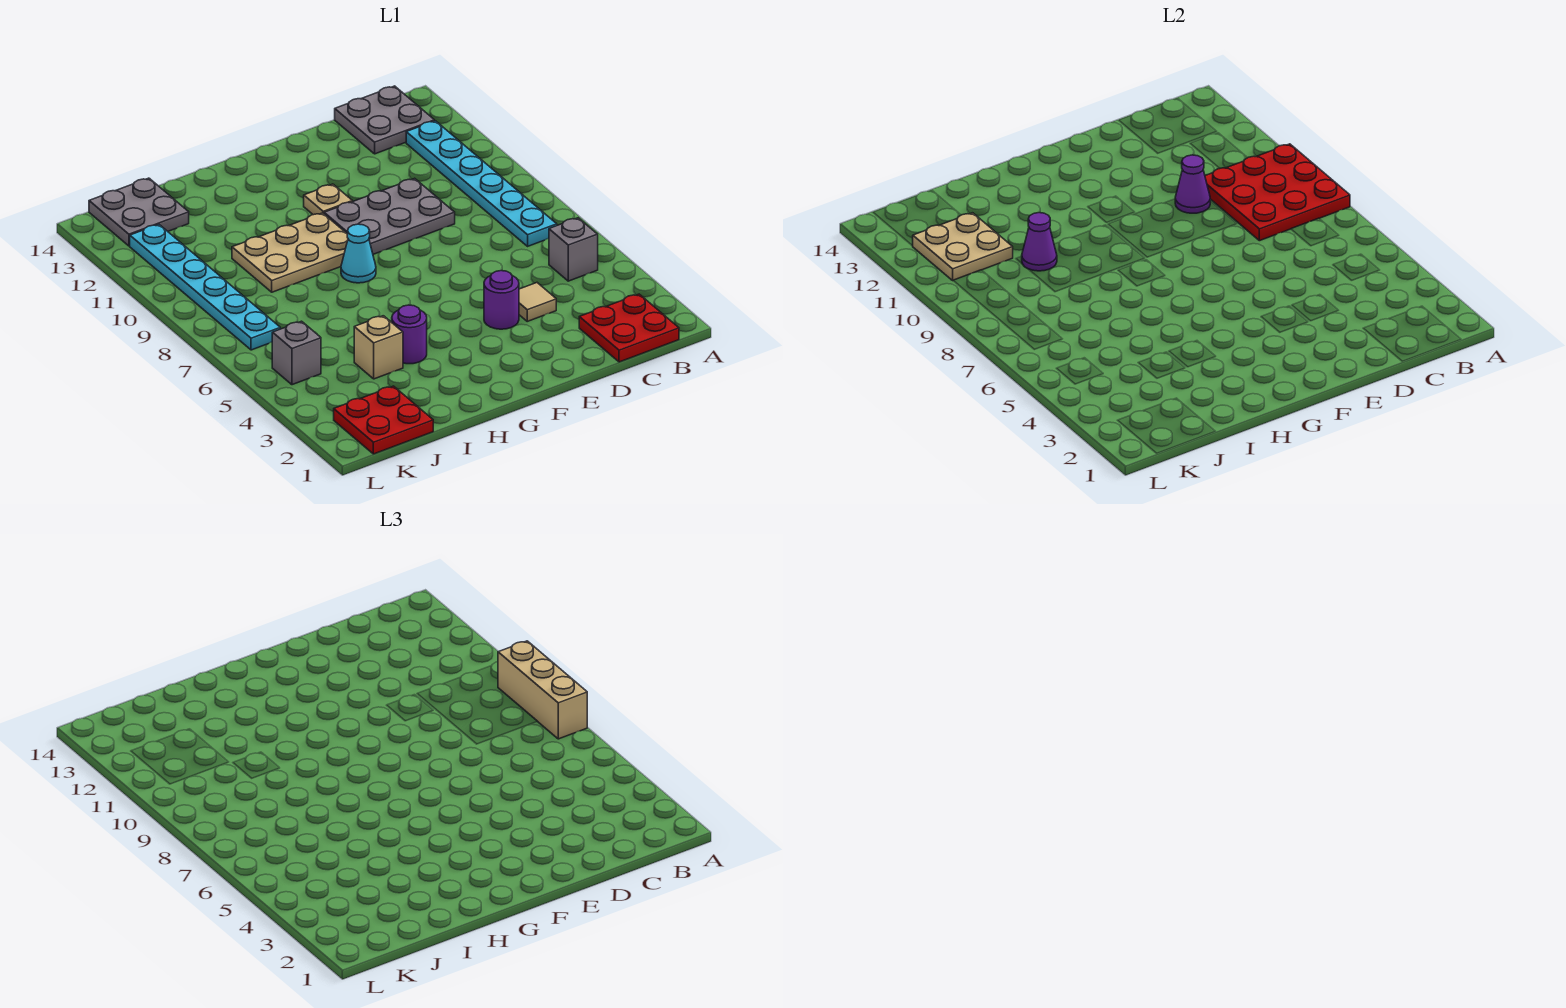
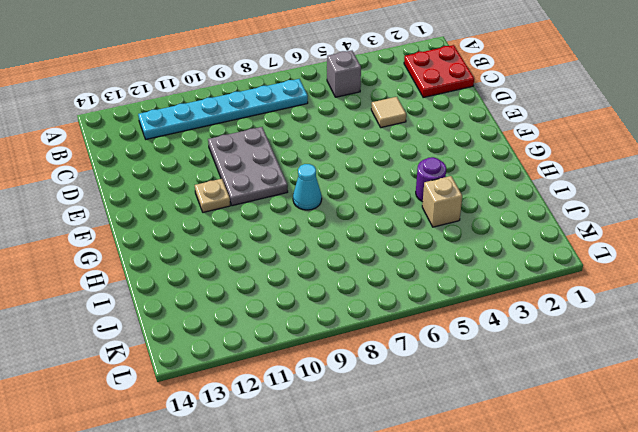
none -> grey 2x2 plate [335,86,434,154]
none -> purple 1x1 round brick [484,271,519,329]
none -> tan 2x3 plate [232,213,348,292]

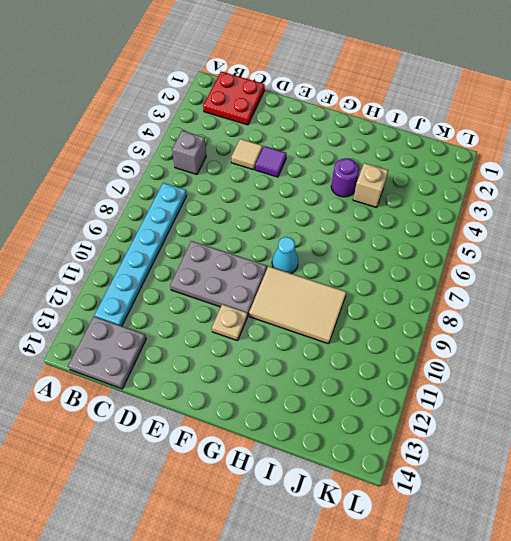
purple 1x1 tile [255,146,286,177] -> purple 1x1 round brick [484,271,519,329]
tan 2x3 tile [249,266,346,344] -> tan 2x3 plate [232,213,348,292]
none -> red 2x2 plate [334,386,433,454]
none -> grey 2x2 plate [89,178,189,246]
none -> grey 1x1 brick [272,321,321,385]

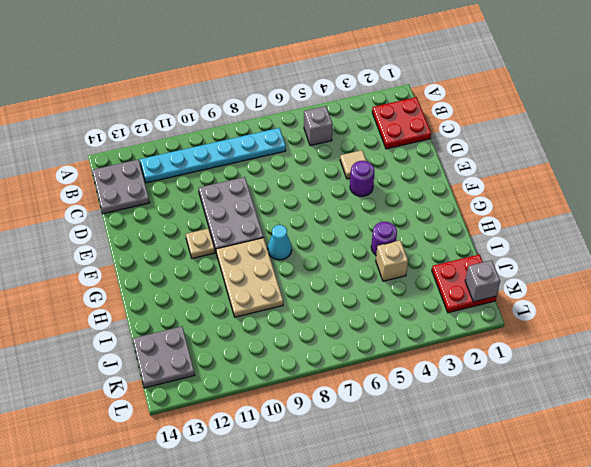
grey 1x1 brick [465,260,500,302] -> grey 1x1 brick moved to [272,321,321,385]
none -> cyan 1x6 plate [130,224,280,350]
none -> red 3x3 plate [1205,144,1350,241]
none -> purple 1x1 cone [1175,155,1210,213]

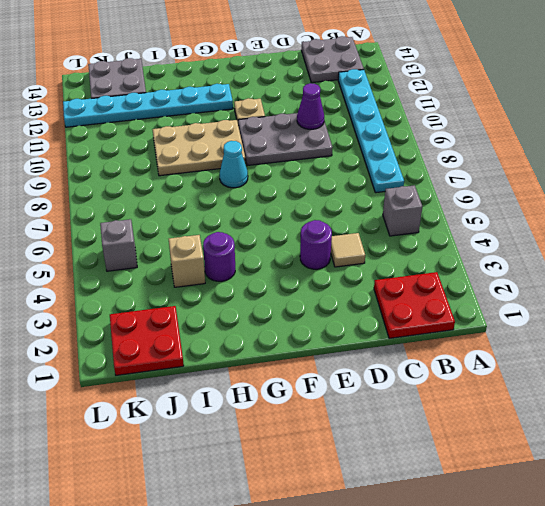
cyan 1x6 plate [63,84,233,127] -> cyan 1x6 plate turned to [130,224,280,350]
none -> red 3x3 plate [1205,144,1350,241]
none -> purple 1x1 cone [1022,213,1057,271]
none -> tan 2x2 plate [912,213,1013,280]

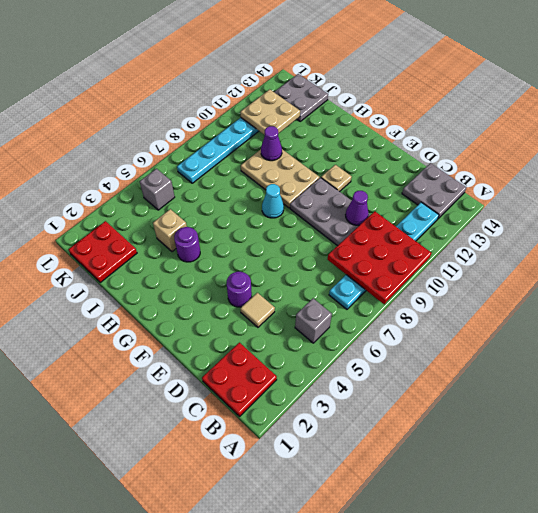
none -> tan 1x3 brick [498,641,587,739]

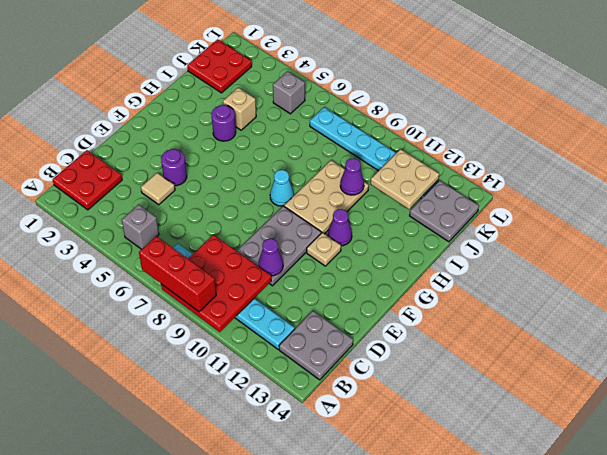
red 1x3 brick [139,236,216,312] -> tan 1x3 brick [498,641,587,739]
purple 1x1 cone [328,209,352,246] -> none

